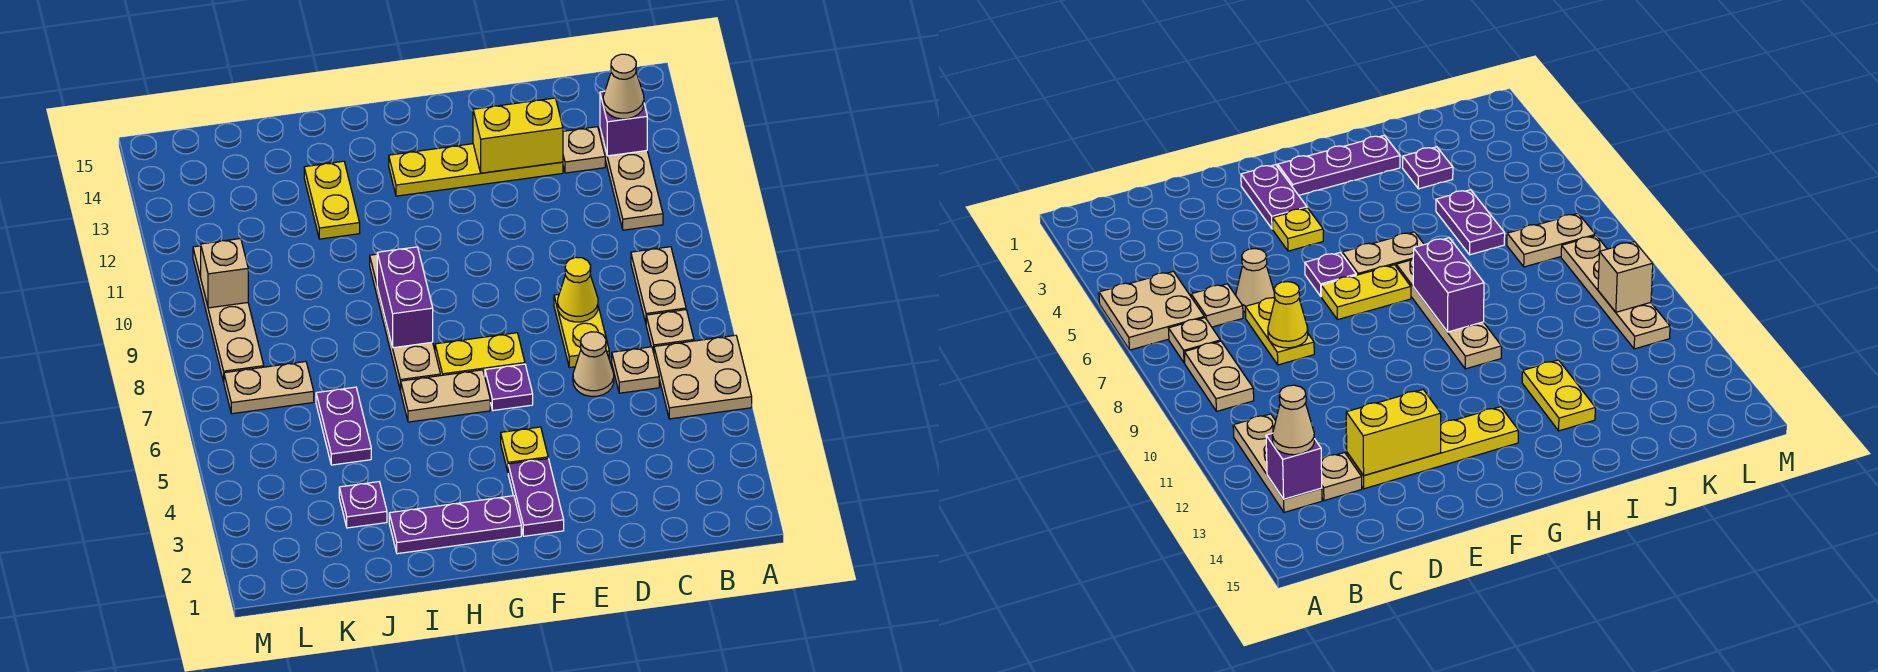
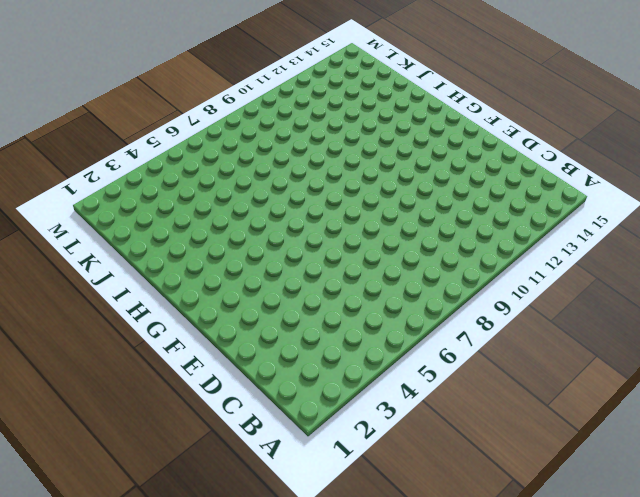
none -> tan 2x2 plate [654,335,752,419]
none -> tan 1x1 plate [646,310,694,352]
none -> tan 1x2 plate [631,247,686,323]

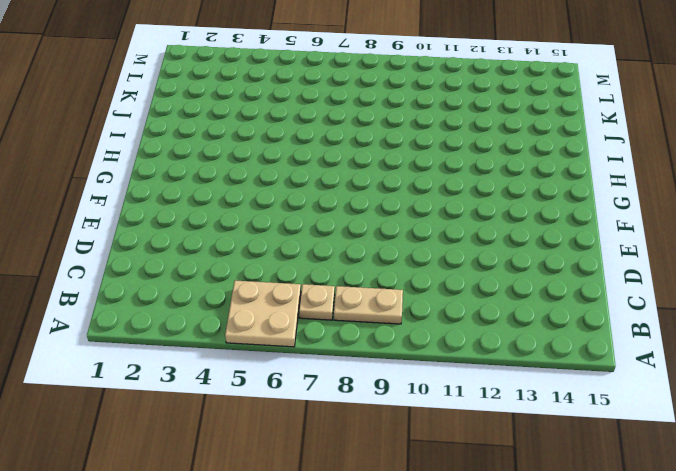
none -> tan 1x3 plate [600,129,663,230]
none -> tan 1x1 plate [612,347,659,393]
none -> tan 1x1 plate [563,127,605,173]

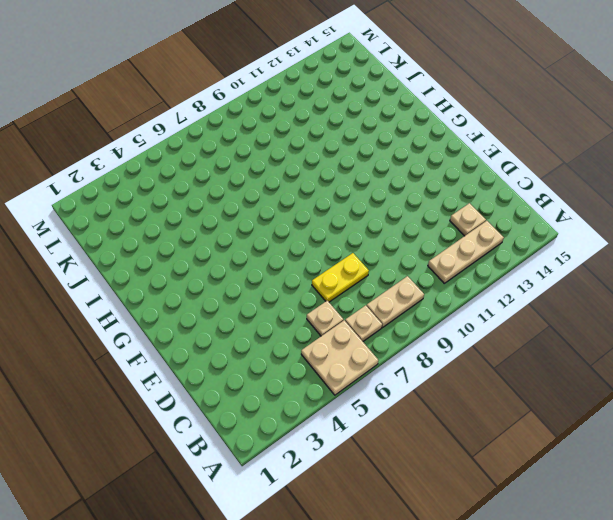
none -> tan 1x1 cone [573,332,614,396]
none -> yellow 1x4 plate [389,144,563,196]
none -> purple 1x2 plate [508,458,564,536]

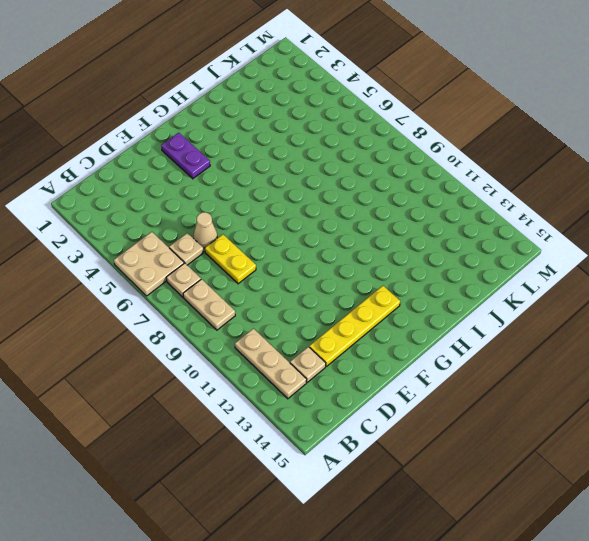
none -> yellow 1x1 plate [501,427,548,472]
none -> purple 1x1 plate [485,364,533,410]
none -> yellow 1x2 plate [435,333,525,376]

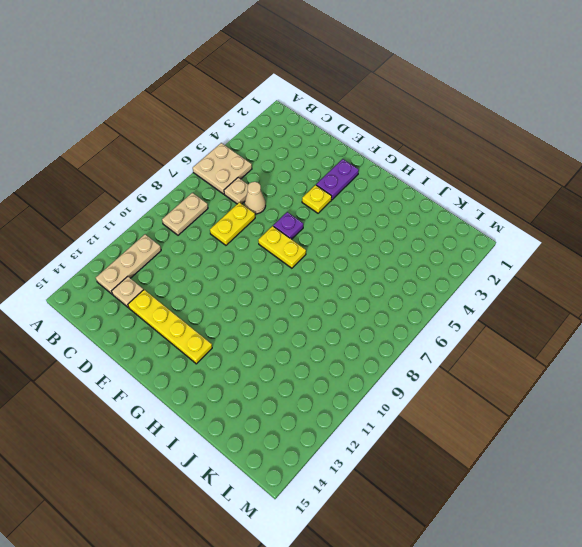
none -> tan 1x1 plate [646,310,694,352]
none -> purple 1x3 plate [389,496,521,554]
none -> tan 1x2 plate [400,370,490,422]

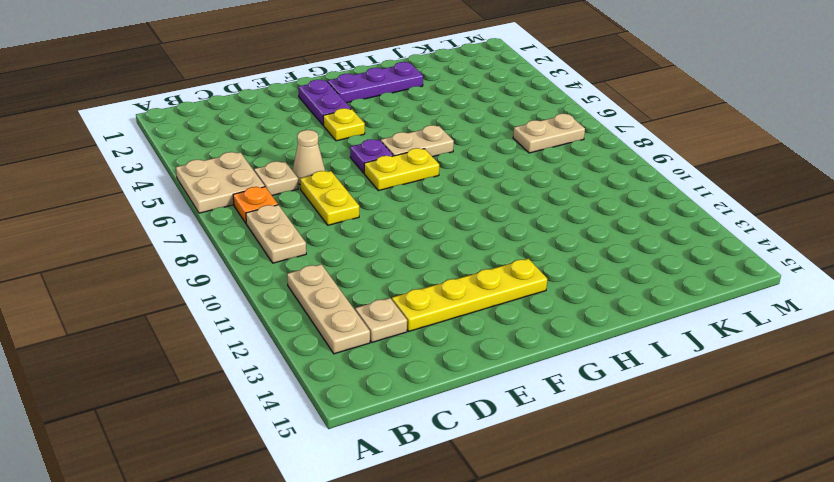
orange 1x1 plate [233,187,278,223] -> tan 1x1 plate [646,310,694,352]
none -> tan 1x4 plate [370,254,440,390]
none -> yellow 1x2 plate [304,161,360,239]
none -> purple 1x1 plate [339,482,387,528]

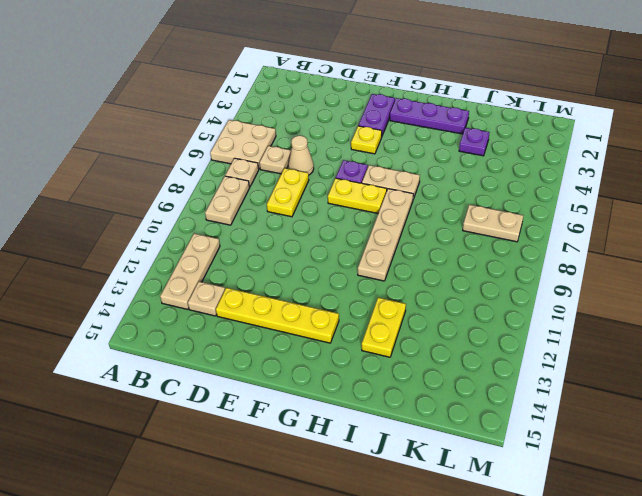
none -> purple 1x2 plate [316,387,371,465]
none -> tan 1x4 plate [193,246,264,382]
none -> purple 1x1 brick [600,91,647,156]

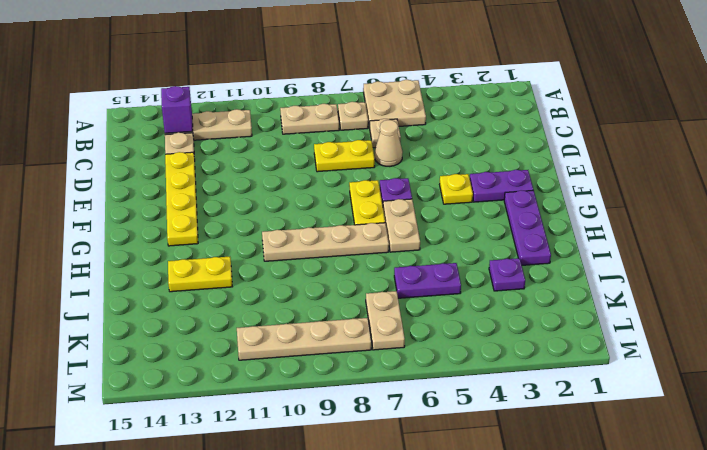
none -> yellow 1x1 cone [558,257,598,322]
none -> yellow 1x2 brick [473,98,563,173]
none -> purple 1x2 brick [377,247,433,348]

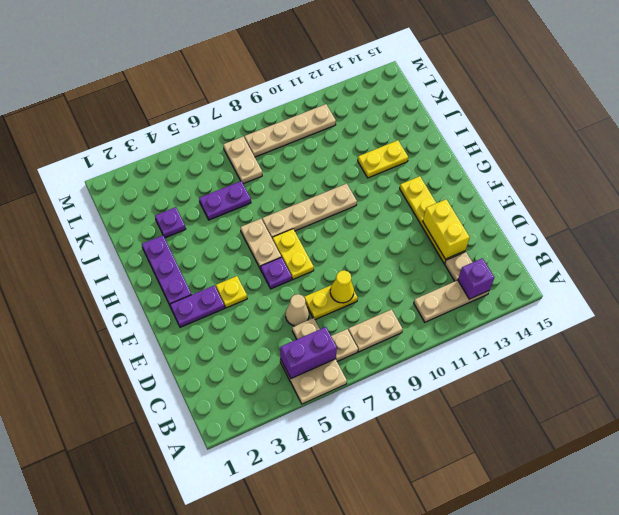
purple 1x2 brick [280,327,337,378] -> purple 1x2 brick moved to [377,247,433,348]
none -> tan 1x1 brick [201,239,248,308]
none -> tan 1x1 cone [603,54,644,119]

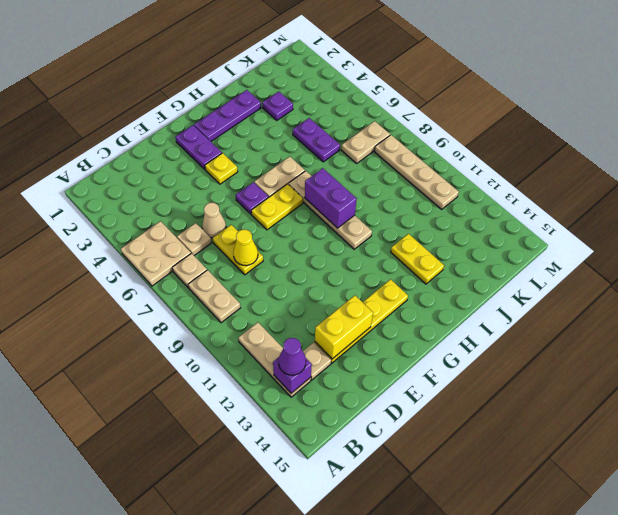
purple 1x1 cone [279,338,306,375] -> tan 1x1 cone [603,54,644,119]
none -> tan 1x1 brick [201,239,248,308]

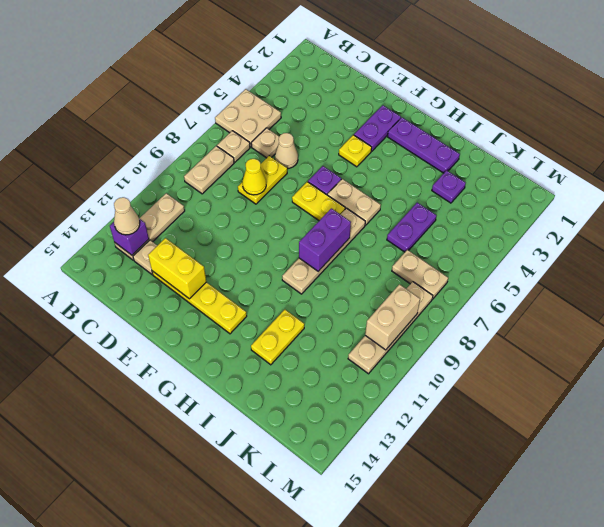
tan 1x2 brick [365,284,420,350] -> tan 1x1 brick [201,239,248,308]

